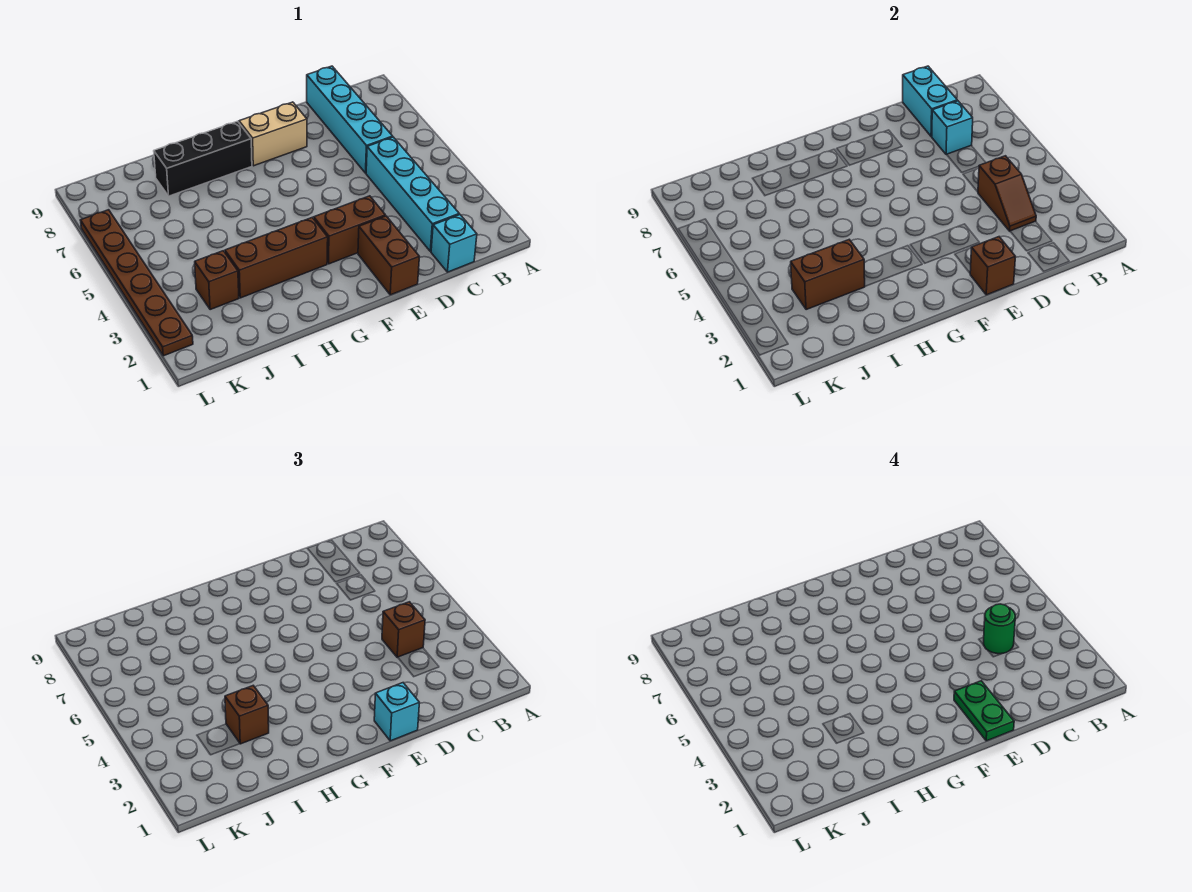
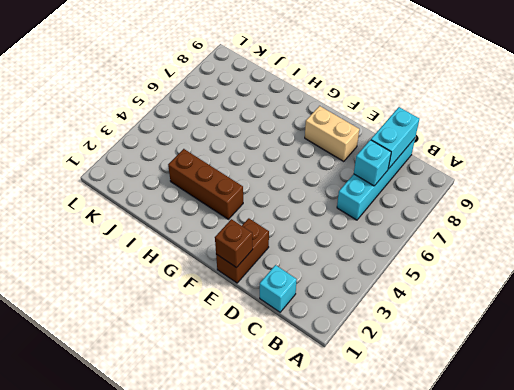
none -> cyan 1x4 brick [366,137,459,251]
none -> brown 1x2 brick [314,196,385,264]
none -> black 1x3 brick [154,121,252,196]

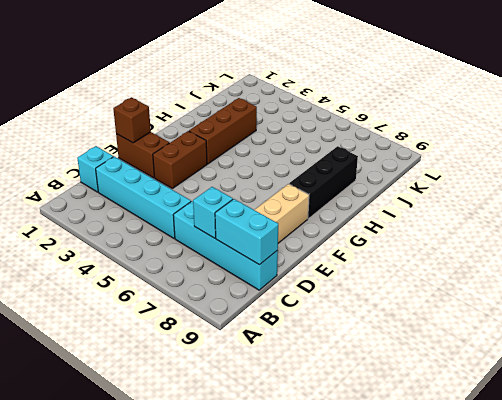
none -> brown 1x1 brick [195,251,239,310]
none -> brown 1x6 plate [80,210,193,356]
none -> brown 1x2 slope [978,156,1036,231]

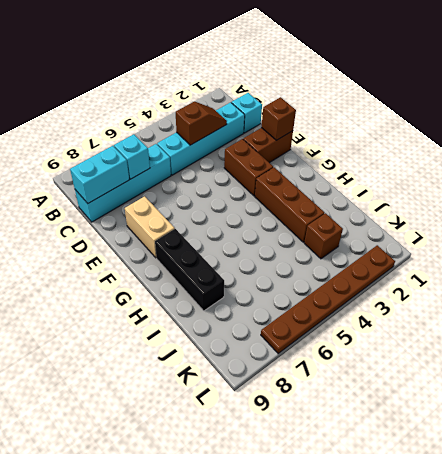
none -> brown 1x2 brick [791,240,865,310]
none -> brown 1x1 brick [382,602,425,657]
none -> cyan 1x1 brick [374,683,419,741]

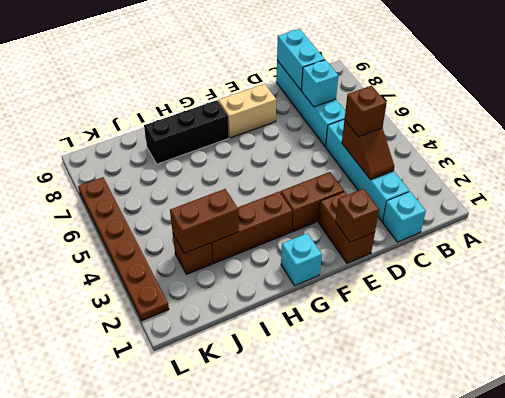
cyan 1x1 brick [281,233,322,286] -> cyan 1x1 brick moved to [374,683,419,741]
none -> brown 1x1 brick [225,686,269,744]
none -> green 1x1 round brick [984,604,1015,654]
none -> green 1x2 plate [954,681,1014,741]

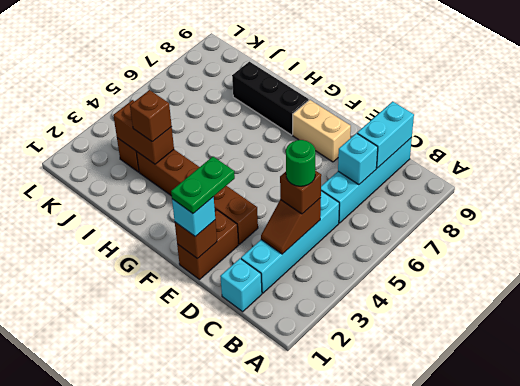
none -> brown 1x6 plate [80,210,193,356]

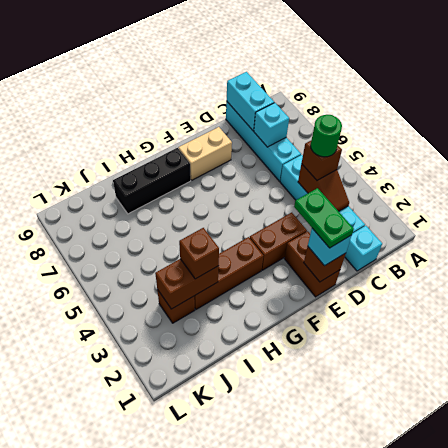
none -> brown 1x6 plate [80,210,193,356]

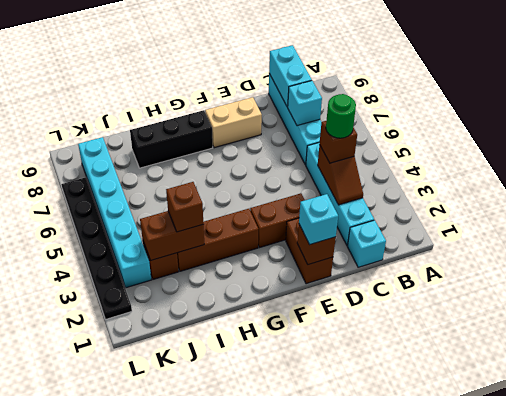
cyan 1x6 brick [78,137,151,288] -> none
black 1x6 plate [61,177,132,319] -> brown 1x6 plate [80,210,193,356]
none -> green 1x2 plate [954,681,1014,741]

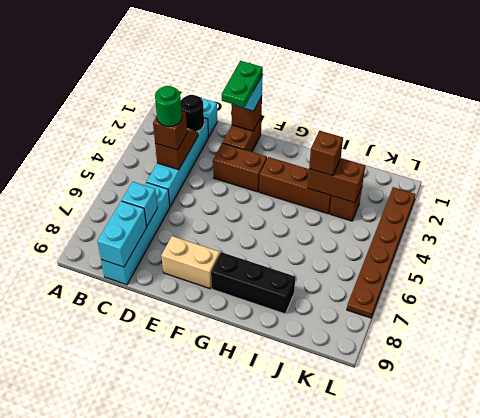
black 1x1 round brick [181,95,204,132] -> none

